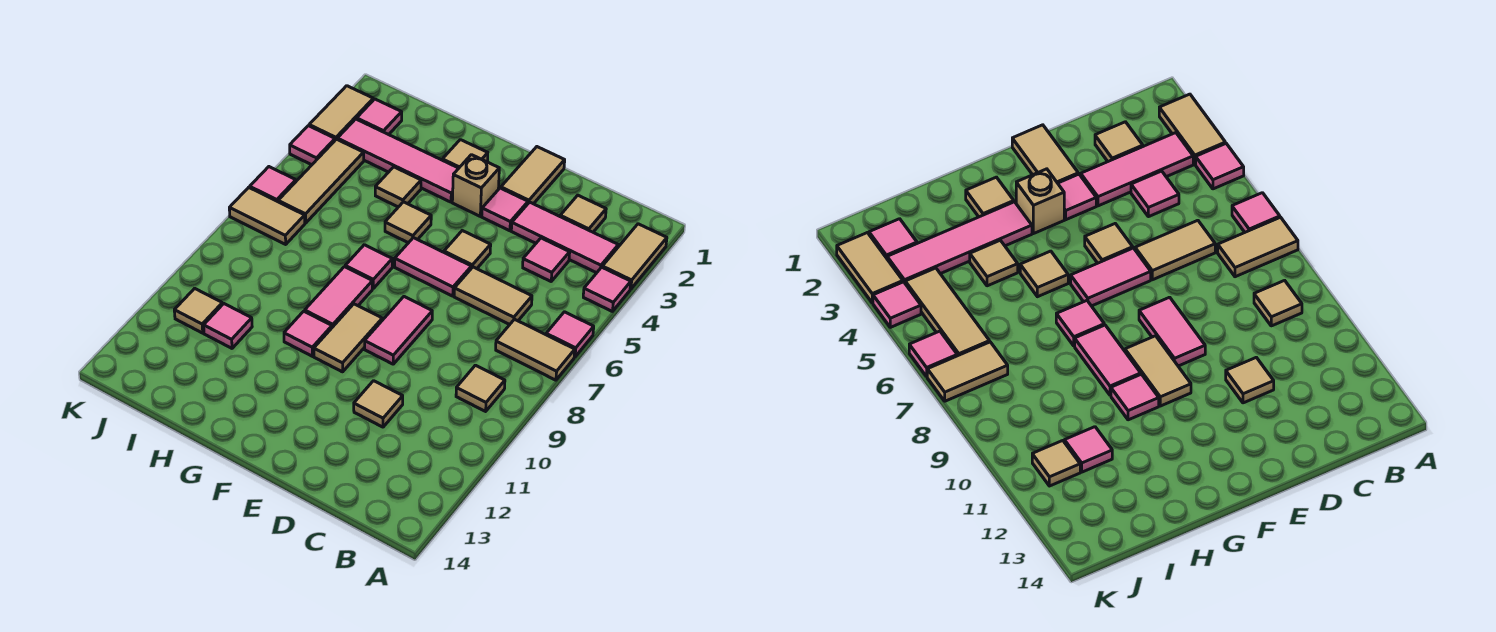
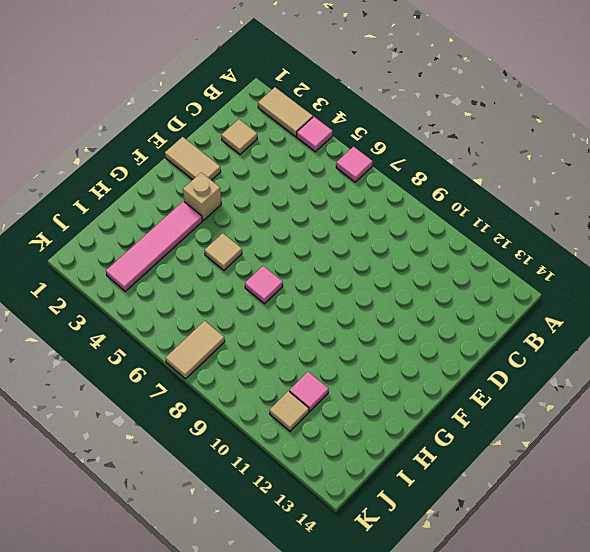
none -> tan 1x2 tile [496,319,575,380]
none -> pink 1x3 tile [511,202,618,273]
none -> tan 1x1 tile [456,365,505,411]
none -> pink 1x1 tile [523,238,570,281]

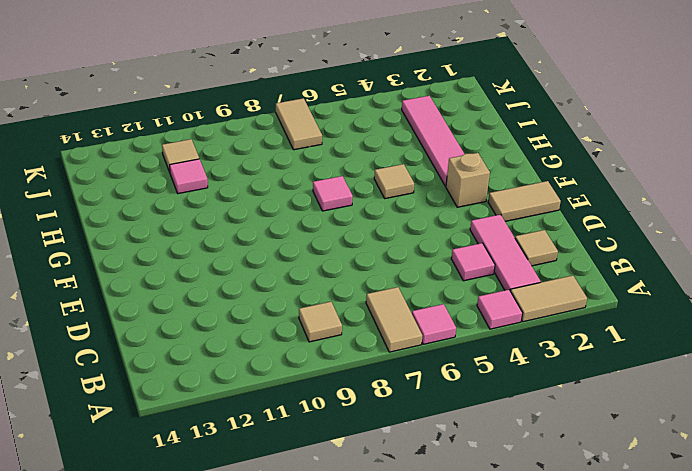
none -> tan 1x2 tile [454,267,532,325]
none -> tan 1x1 tile [354,381,403,427]
none -> pink 1x1 tile [482,188,528,231]
none -> tan 1x1 tile [444,231,491,269]

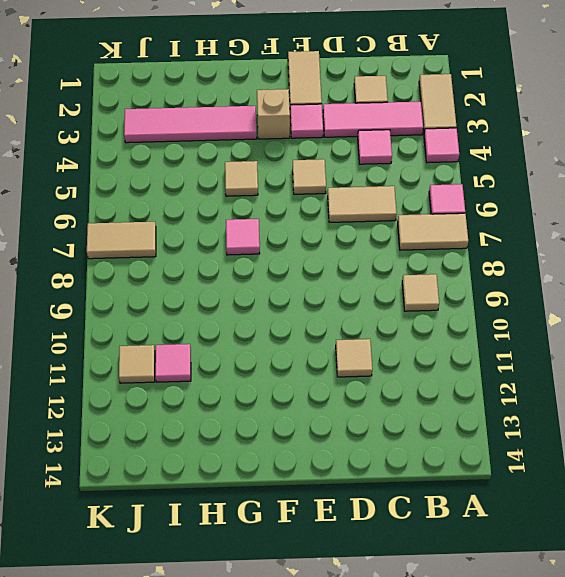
none -> pink 1x2 tile [395,238,471,296]
none -> pink 1x2 tile [365,297,432,364]
none -> tan 1x2 tile [314,304,382,372]
none -> tan 1x1 tile [442,140,488,168]

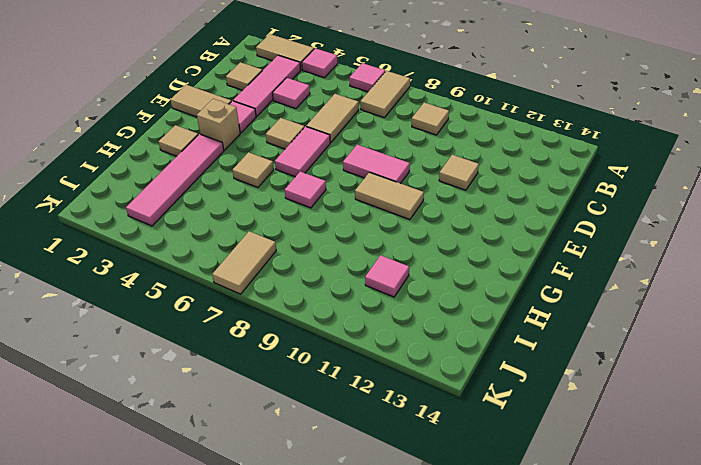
none -> pink 1x2 tile [305,267,372,327]
none -> pink 1x1 tile [284,311,332,356]
none -> tan 1x1 tile [375,167,421,207]
none -> pink 1x1 tile [357,99,402,135]

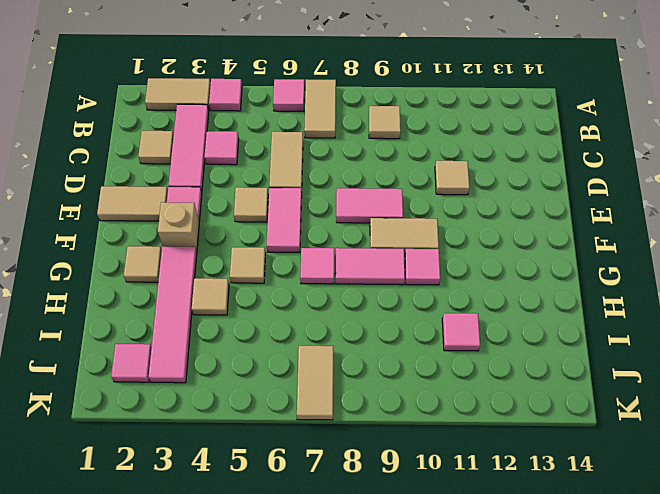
none -> tan 1x3 tile [278,139,364,223]
none -> tan 1x1 tile [174,288,222,333]
none -> tan 1x2 tile [309,86,373,140]
none -> pink 1x1 tile [290,126,335,165]

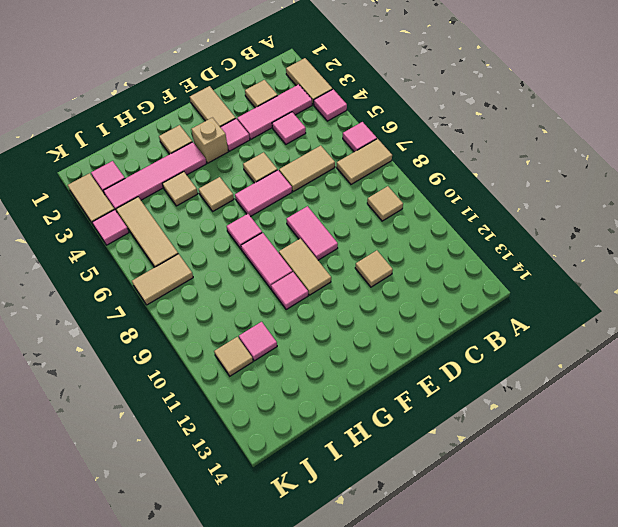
none -> pink 1x1 tile [250,167,296,202]

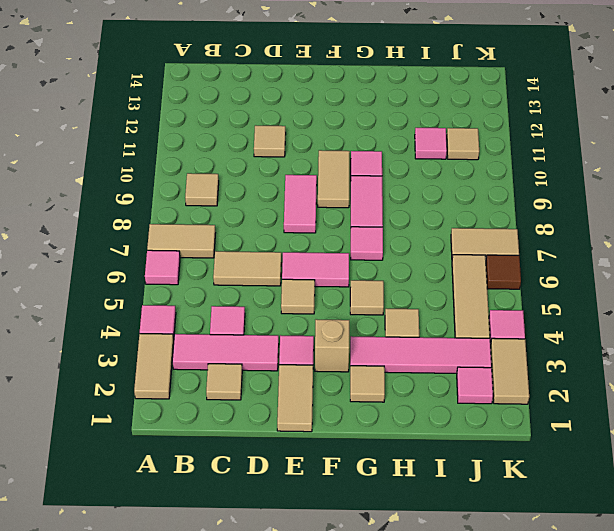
brown 1x1 tile [486,255,521,289] -> pink 1x1 tile [250,167,296,202]

